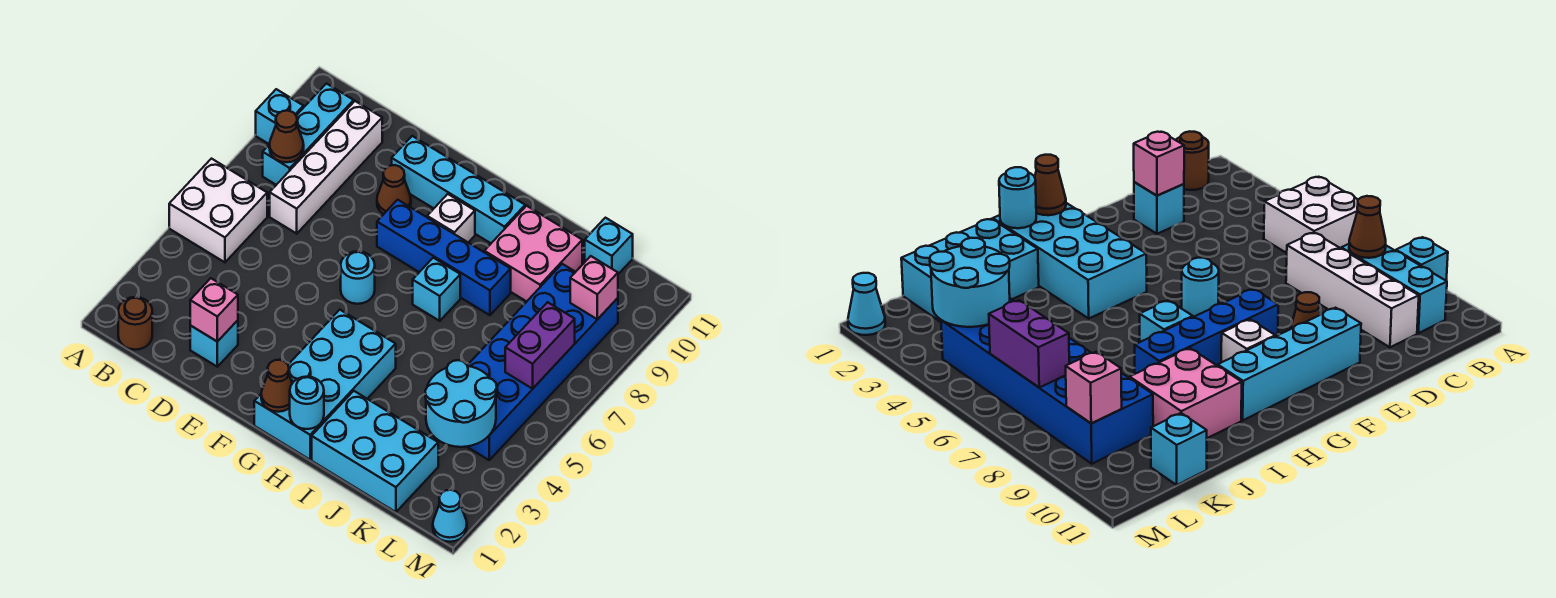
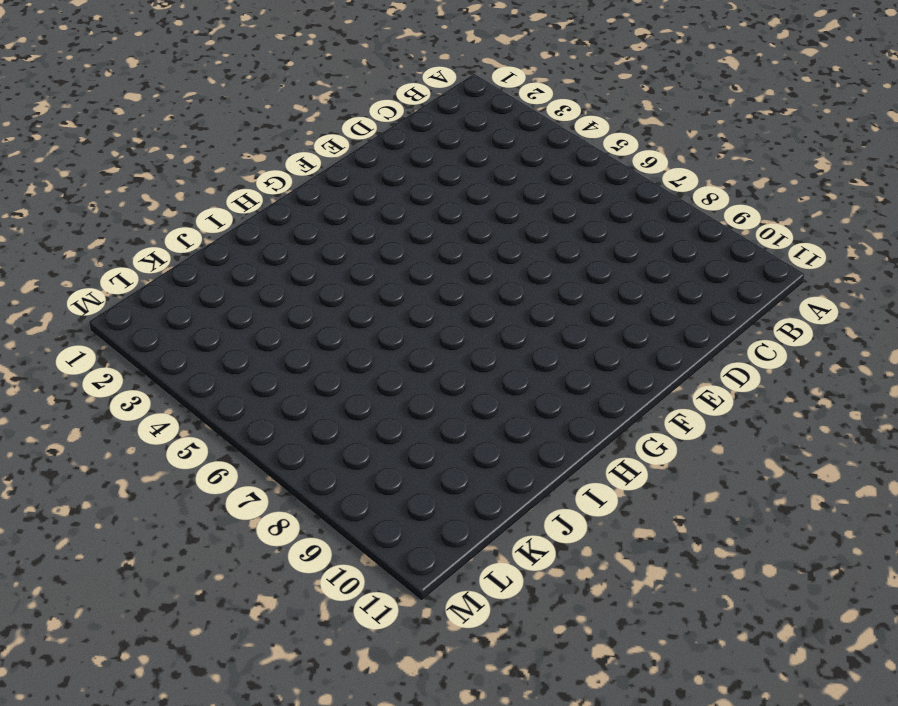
none -> white 2x2 brick [169,159,267,262]
none -> cyan 1x1 brick [256,89,303,144]
none -> brown 1x1 round brick [118,297,152,350]

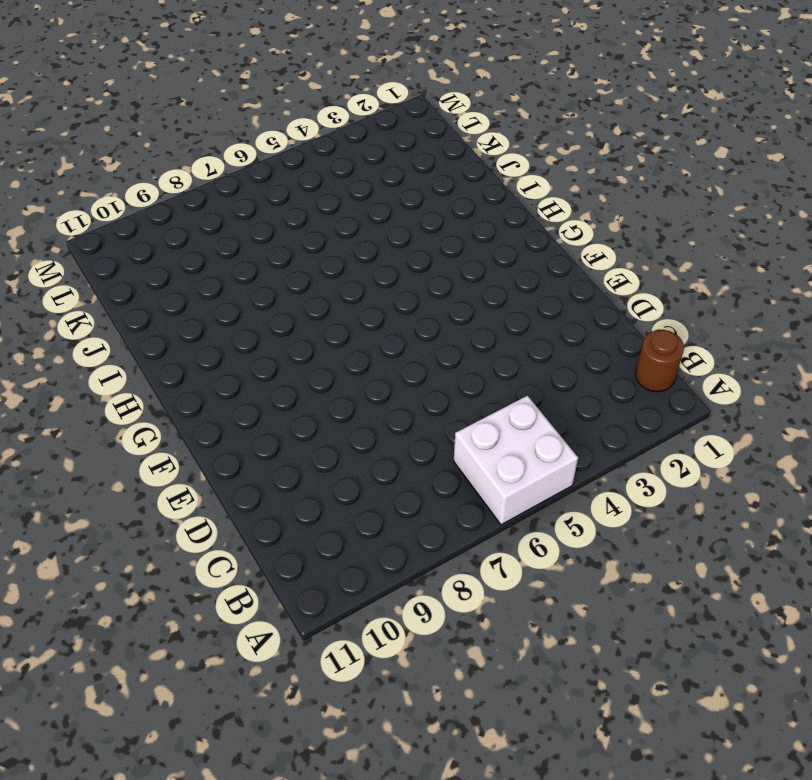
none -> cyan 1x1 brick [256,89,303,144]
none -> cyan 1x3 brick [263,84,354,185]
none -> white 1x4 brick [270,101,382,234]

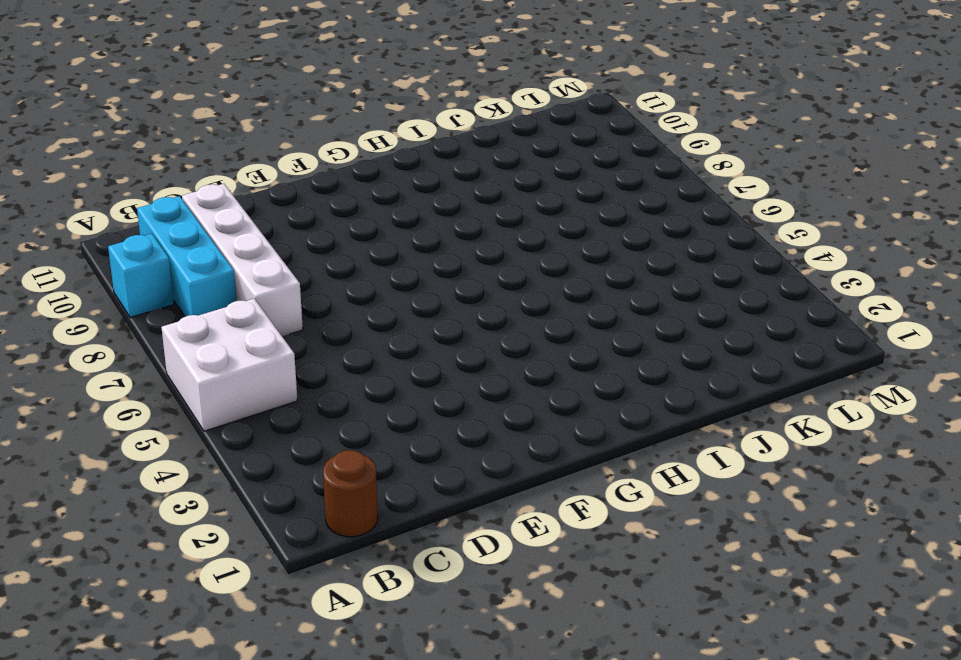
none -> cyan 1x1 brick [190,320,238,367]
none -> brown 1x1 cone [377,165,411,214]
none -> cyan 1x4 brick [392,136,525,243]

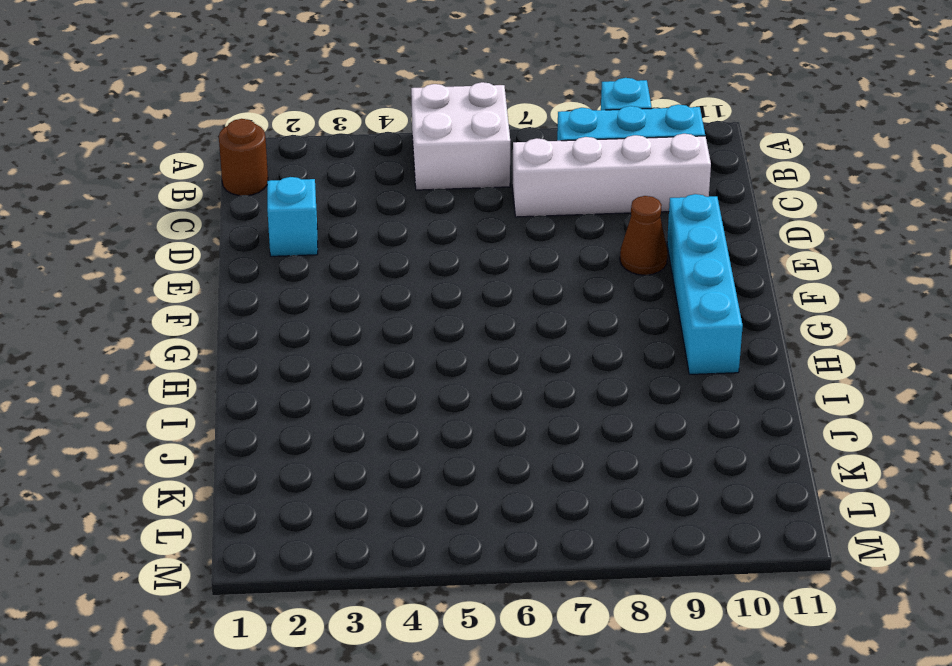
none -> cyan 1x1 round brick [341,251,375,304]
none -> blue 1x4 brick [377,200,511,315]
none -> cyan 2x4 brick [254,310,396,460]

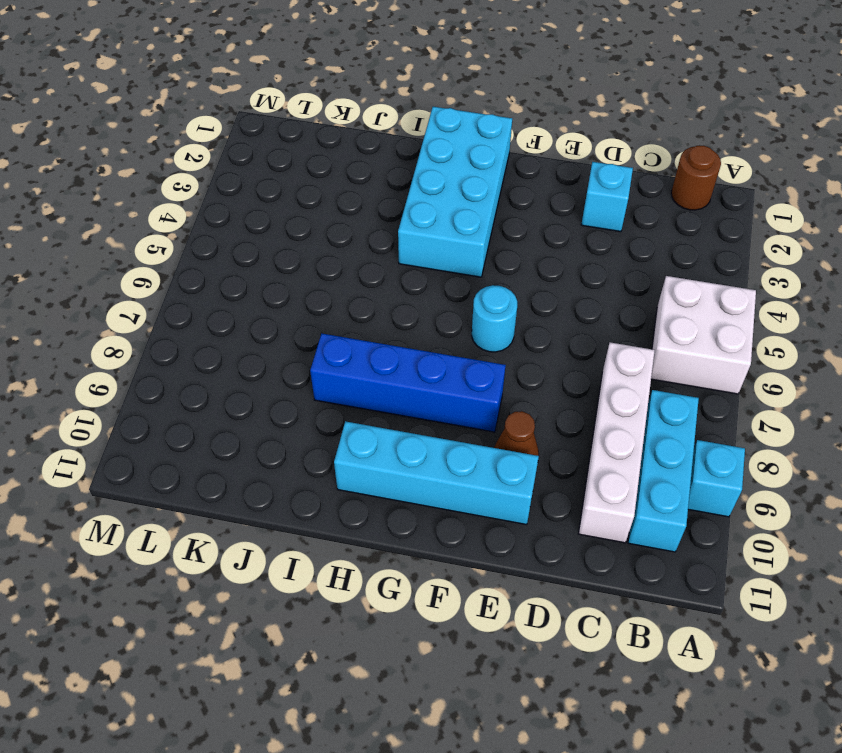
none -> white 1x1 brick [427,194,475,242]
none -> cyan 1x1 brick [413,258,460,321]
none -> cyan 2x3 brick [312,391,438,512]

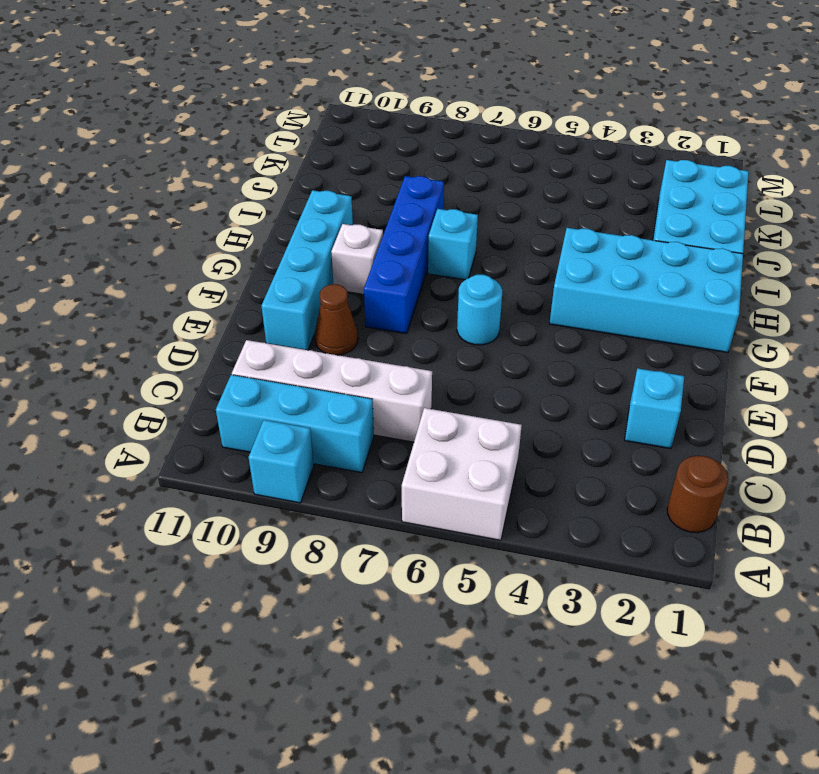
none -> pink 2x2 brick [484,206,582,302]
none -> blue 2x6 brick [467,264,618,460]
none -> cyan 1x1 brick [585,218,633,274]

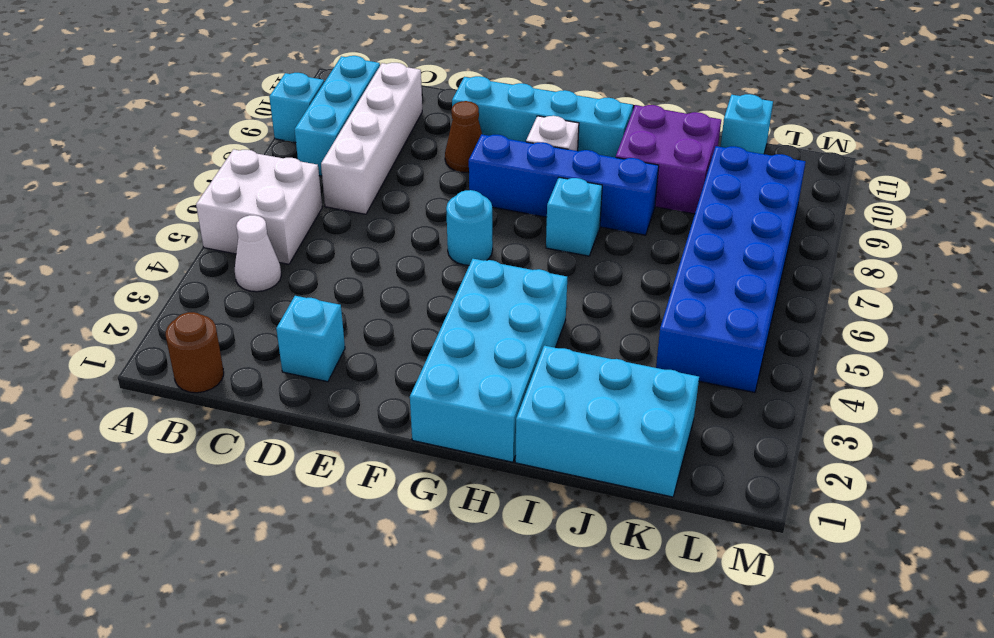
white 1x1 cone [235,215,281,292] -> none
purple 2x2 brick [616,105,721,214] -> pink 2x2 brick [484,206,582,302]
none -> cyan 1x1 cone [433,490,467,542]
none -> brown 1x1 cone [269,111,304,162]
none -> pink 1x1 brick [190,278,238,342]

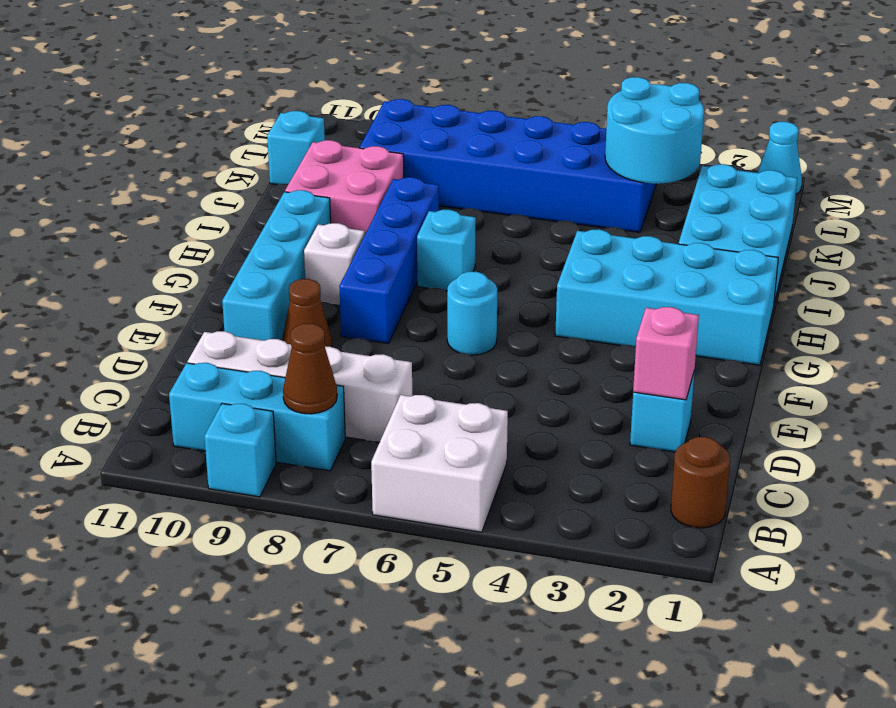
none -> brown 1x1 cone [261,360,292,412]
none -> cyan 1x1 round brick [290,377,324,429]
none -> purple 1x2 brick [505,302,575,389]

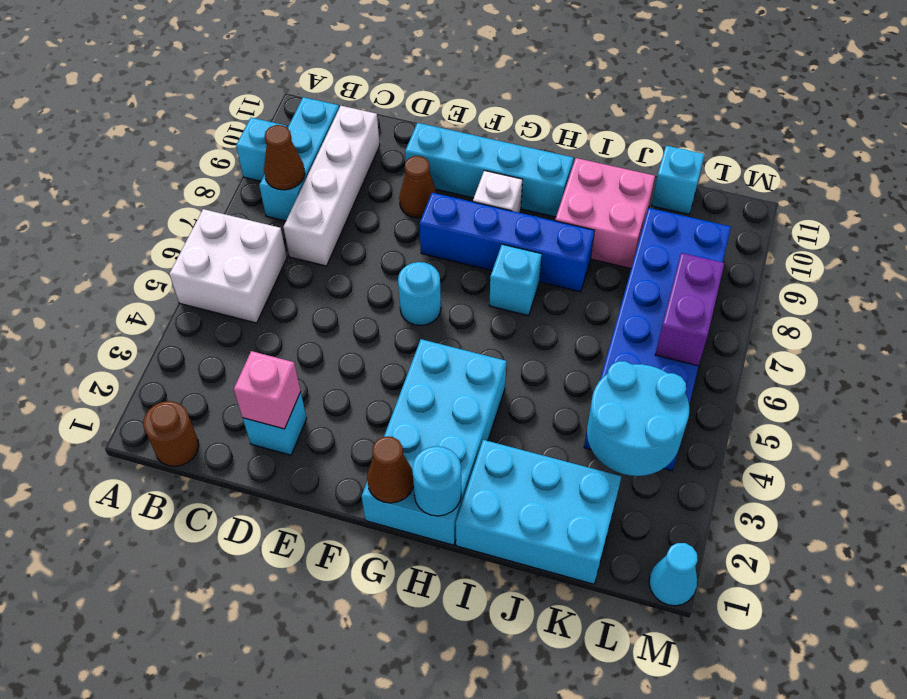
none -> pink 1x1 brick [570,256,618,319]

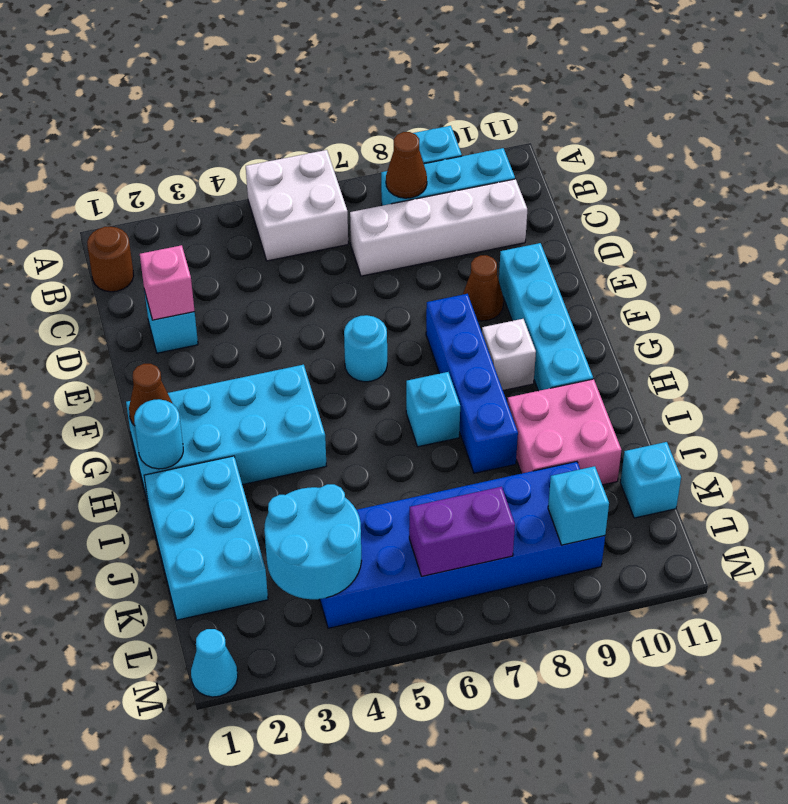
cyan 1x1 brick [548,466,609,545] -> pink 1x1 brick [570,256,618,319]

